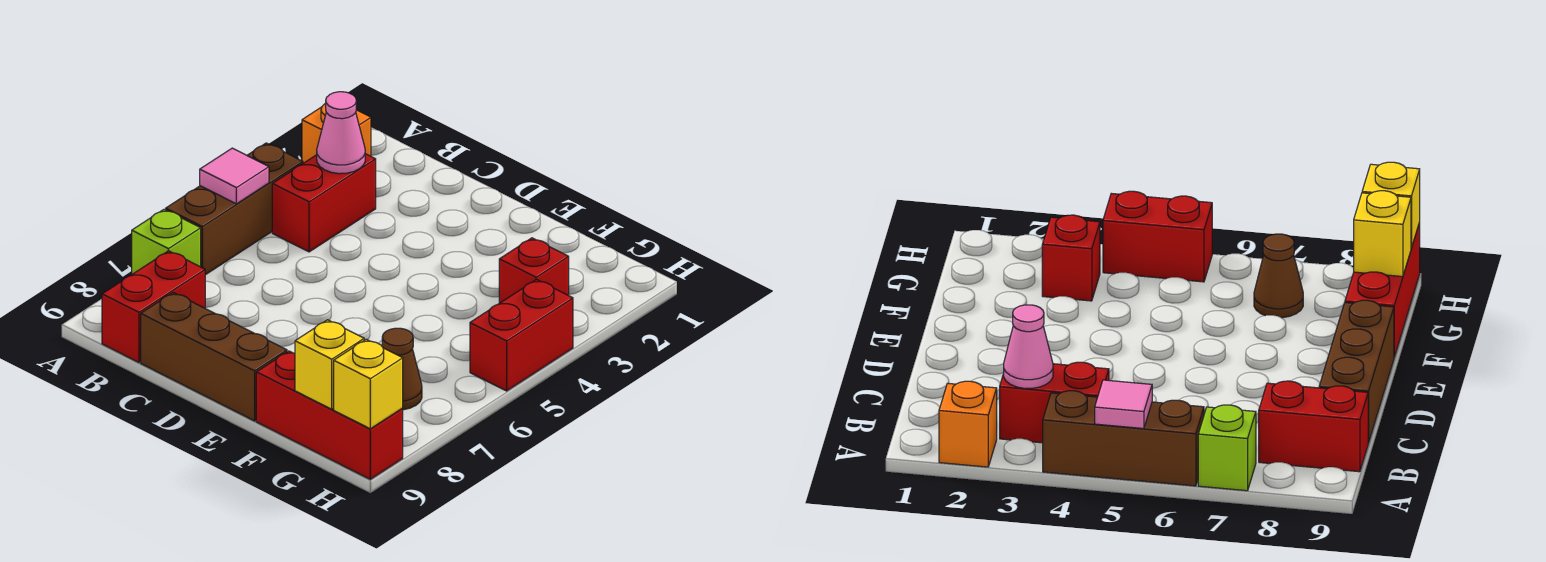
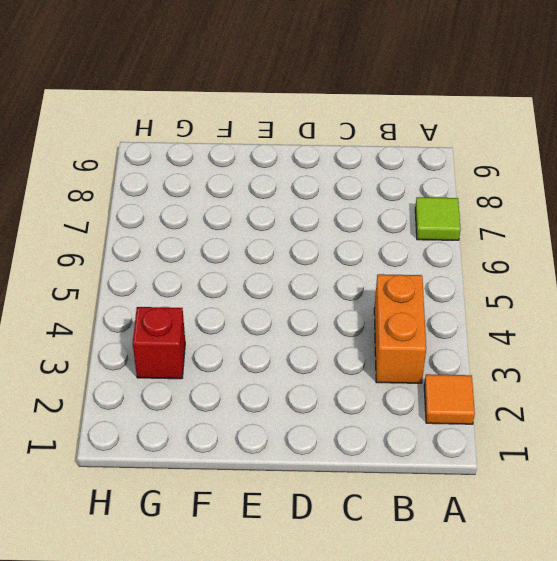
orange 1x1 tile [424,374,475,424] -> orange 1x1 brick [302,103,371,163]
lime 1x1 tile [415,197,461,240] -> lime 1x1 brick [132,209,201,274]
orange 1x2 brick [374,274,426,383] -> red 1x2 brick [272,154,376,252]
none -> brown 1x3 brick [166,143,303,275]
none -> red 1x2 brick [102,251,205,362]
none -> brown 1x3 brick [141,293,287,421]

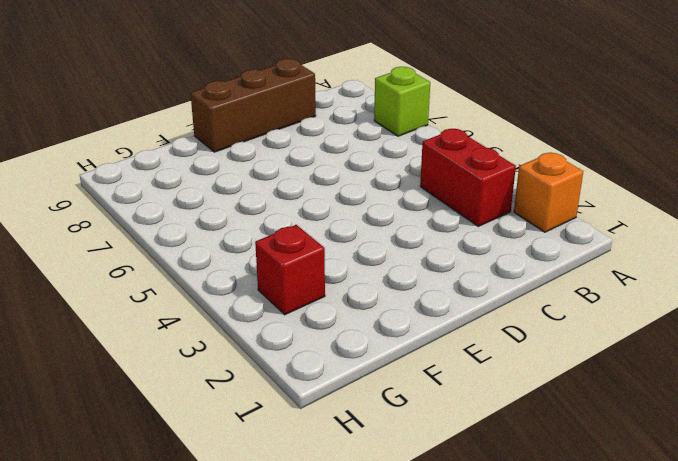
none -> brown 1x3 brick [166,143,303,275]
none -> red 1x2 brick [102,251,205,362]
none -> red 1x3 brick [256,351,403,479]

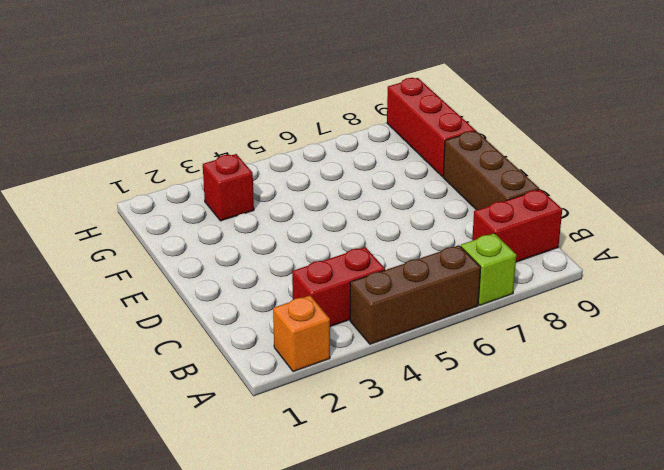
none -> brown 1x1 cone [382,328,422,410]
none -> red 1x2 brick [470,280,573,391]
none -> pink 1x1 tile [200,148,269,204]

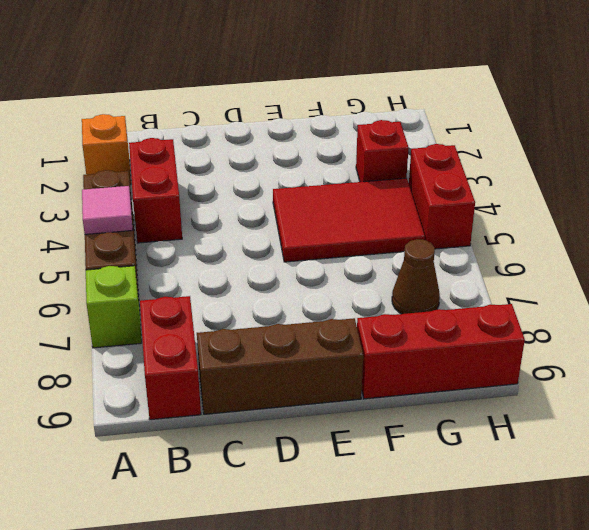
red 2x3 tile [273,178,425,262] -> none
none -> pink 1x1 cone [317,92,365,174]
none -> yellow 1x1 brick [295,320,364,409]
none -> yellow 1x1 brick [334,339,403,429]

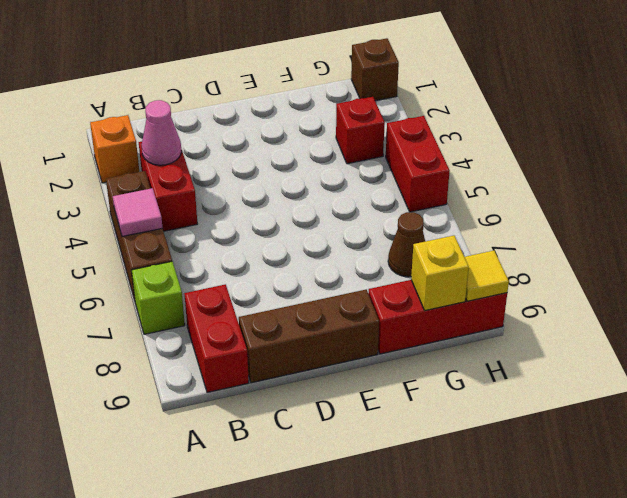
brown 1x1 brick [351,38,399,101] -> none
yellow 1x1 tile [465,251,509,301] -> yellow 1x1 brick [334,339,403,429]

